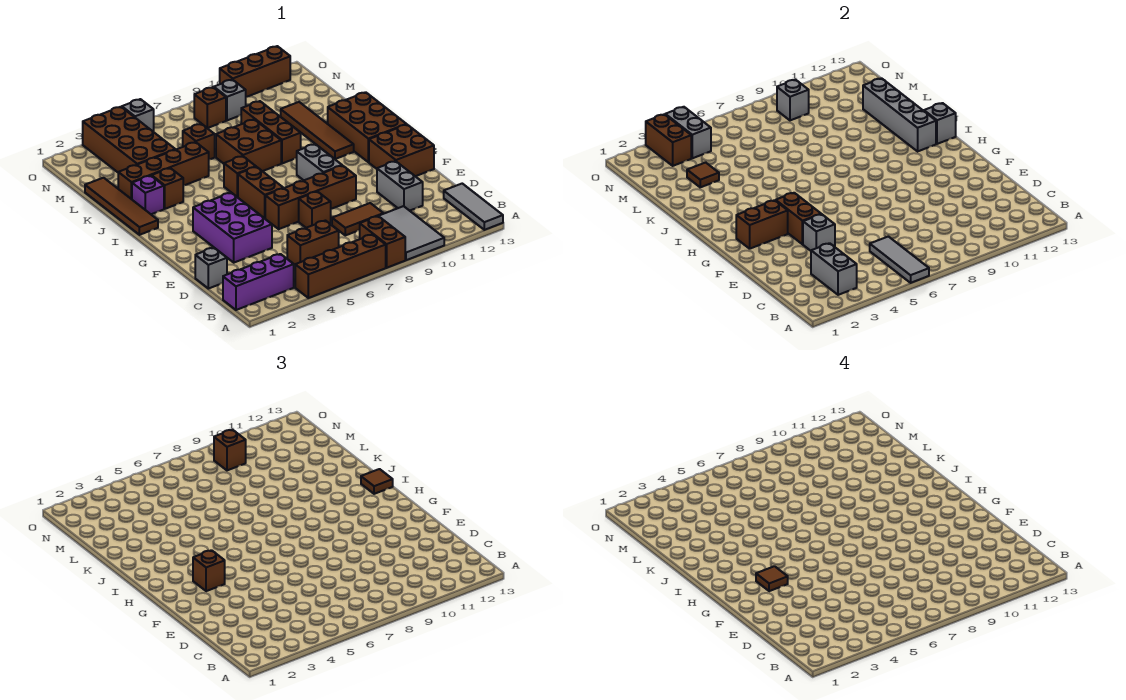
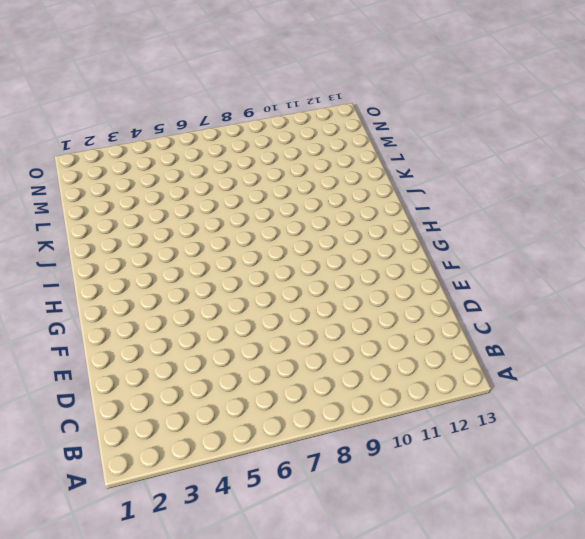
none -> brown 1x4 brick [295,234,386,298]
none -> brown 1x2 brick [360,216,405,268]
none -> grey 2x3 tile [379,206,444,260]
none -> grey 1x3 tile [444,184,503,230]

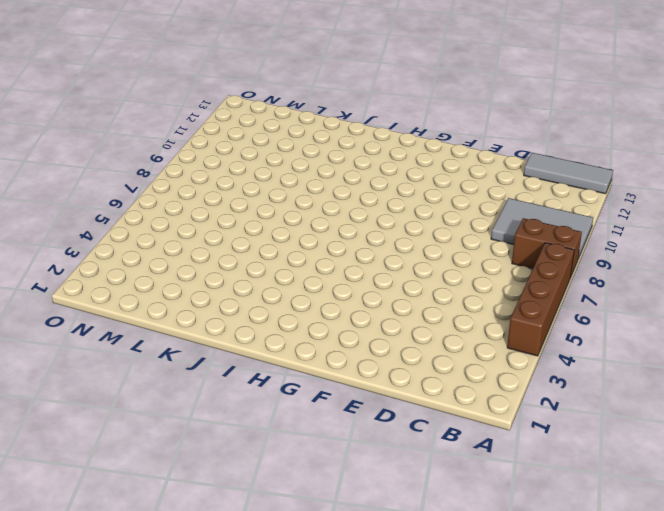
none -> purple 1x3 brick [223,254,294,310]
none -> brown 1x2 brick [287,221,339,265]
none -> grey 1x1 brick [195,248,227,289]
none -> brown 1x2 tile [332,203,383,235]

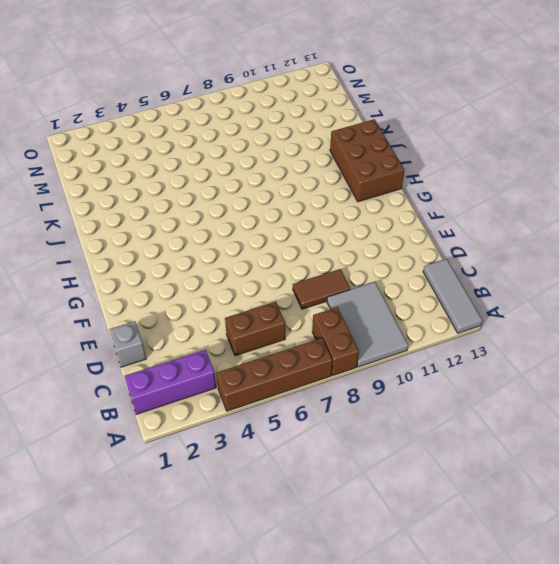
none -> grey 1x2 brick [377,161,423,211]
none -> purple 2x3 brick [193,193,272,263]
none -> brown 1x1 brick [299,191,331,228]
none -> brown 1x4 brick [265,166,356,229]

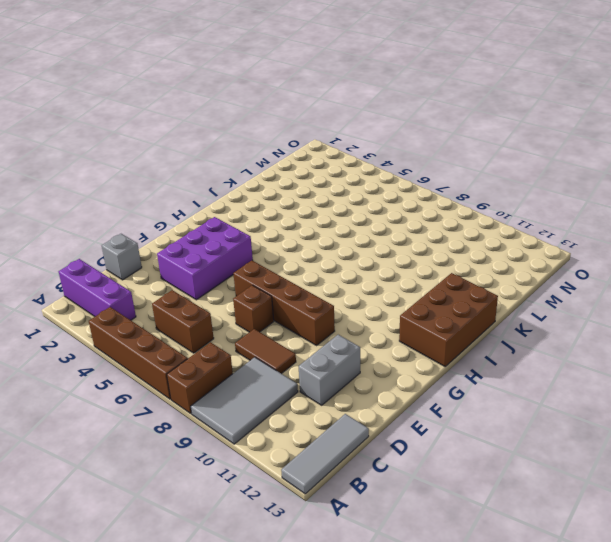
none -> brown 2x2 brick [369,125,434,176]
none -> brown 1x2 brick [238,167,283,218]
none -> grey 1x2 brick [297,144,342,180]
none -> brown 1x4 tile [85,178,158,235]

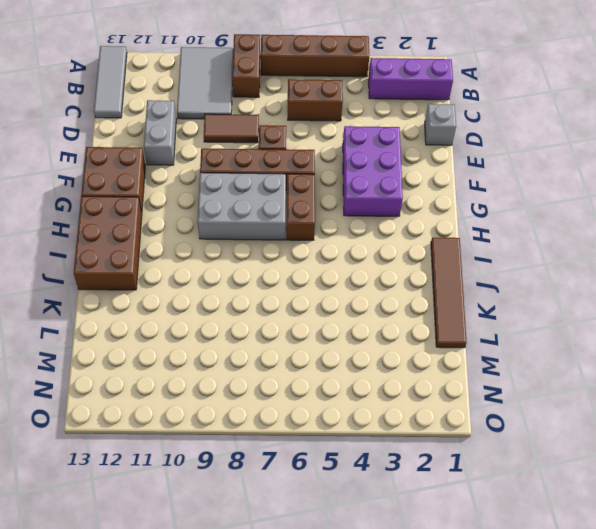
grey 2x3 brick [198,173,286,240] -> grey 1x2 brick [297,144,342,180]
none -> brown 1x1 brick [224,156,256,197]
none -> brown 1x4 tile [281,102,354,159]
none -> purple 1x1 brick [132,176,164,214]
none -> brown 1x1 brick [152,168,183,209]

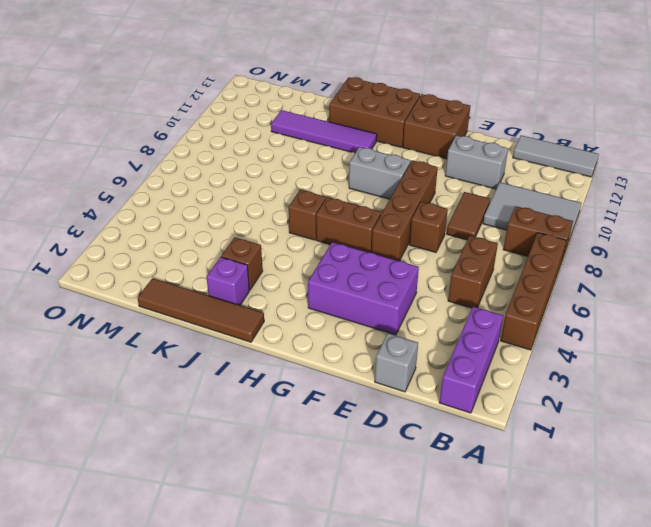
purple 1x4 tile [271,110,377,153] -> brown 1x4 tile [281,102,354,159]
none -> brown 2x2 brick [216,119,281,171]
none -> brown 1x3 brick [241,101,301,163]
none -> brown 1x4 brick [118,142,209,199]
none -> brown 2x4 brick [83,107,175,172]

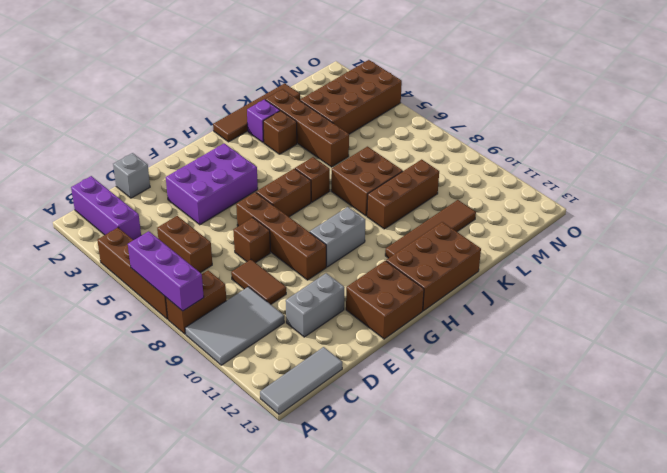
purple 1x3 brick [128,231,204,311] -> grey 1x3 tile [870,236,929,283]
none -> brown 1x1 brick [183,124,215,159]
none -> brown 1x1 brick [194,87,226,128]
none -> grey 1x1 brick [214,79,246,120]
none -> grey 1x1 brick [122,99,154,132]

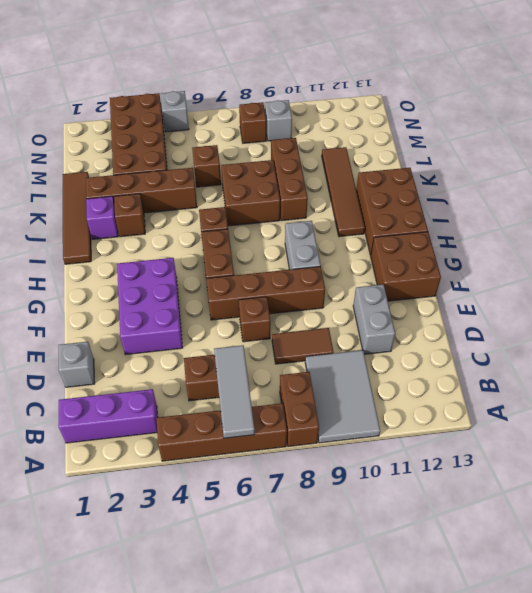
none -> grey 1x3 tile [444,184,503,230]
none -> brown 1x3 brick [220,46,290,97]
none -> grey 1x2 brick [811,243,857,295]
none -> grey 1x1 brick [803,214,835,251]

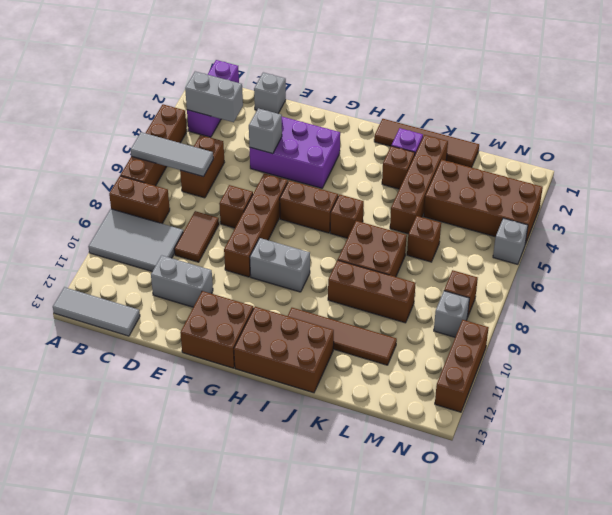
none -> brown 1x2 brick [776,193,821,244]
none -> brown 1x2 brick [736,200,788,249]
none -> grey 1x4 brick [863,78,936,151]
none -> grey 1x1 brick [924,103,956,144]

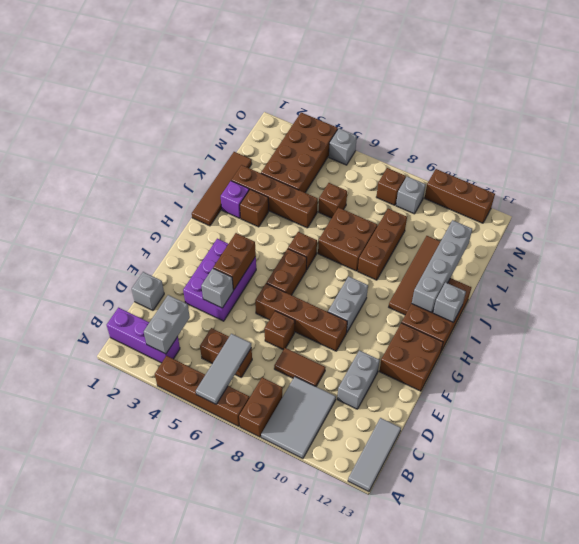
none -> brown 1x2 brick [736,200,788,249]
none -> brown 1x1 tile [687,162,719,187]
none -> brown 1x2 brick [646,114,691,166]
none -> grey 1x2 brick [665,107,711,158]

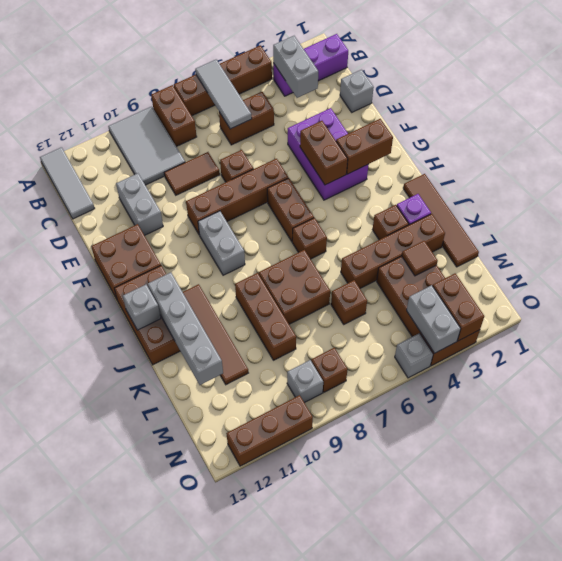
none -> grey 1x1 brick [803,214,835,251]
none -> grey 1x1 brick [777,80,809,120]
none -> brown 1x1 brick [193,550,225,591]
none -> brown 1x1 tile [361,469,393,494]

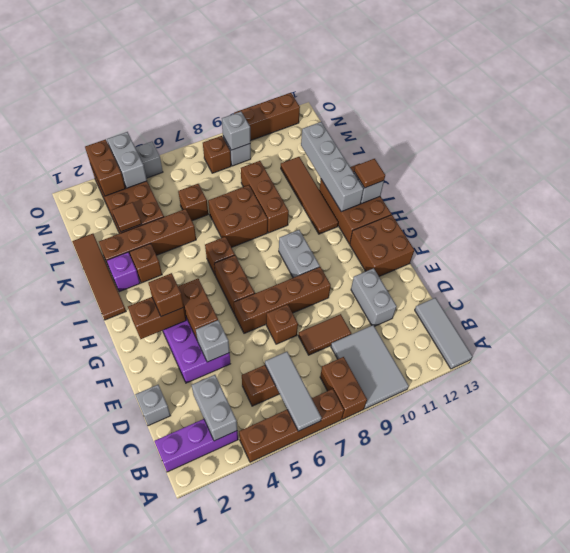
none -> brown 1x1 brick [214,430,246,470]
none -> brown 1x1 tile [756,566,788,591]

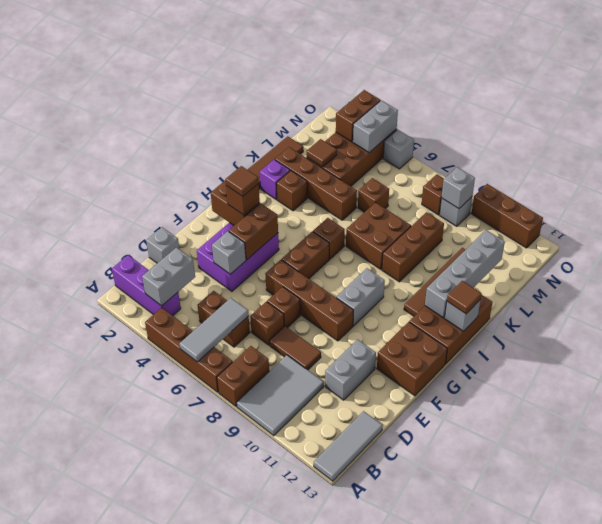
brown 1x1 brick [250,302,284,345] -> brown 1x1 brick moved to [214,430,246,470]

